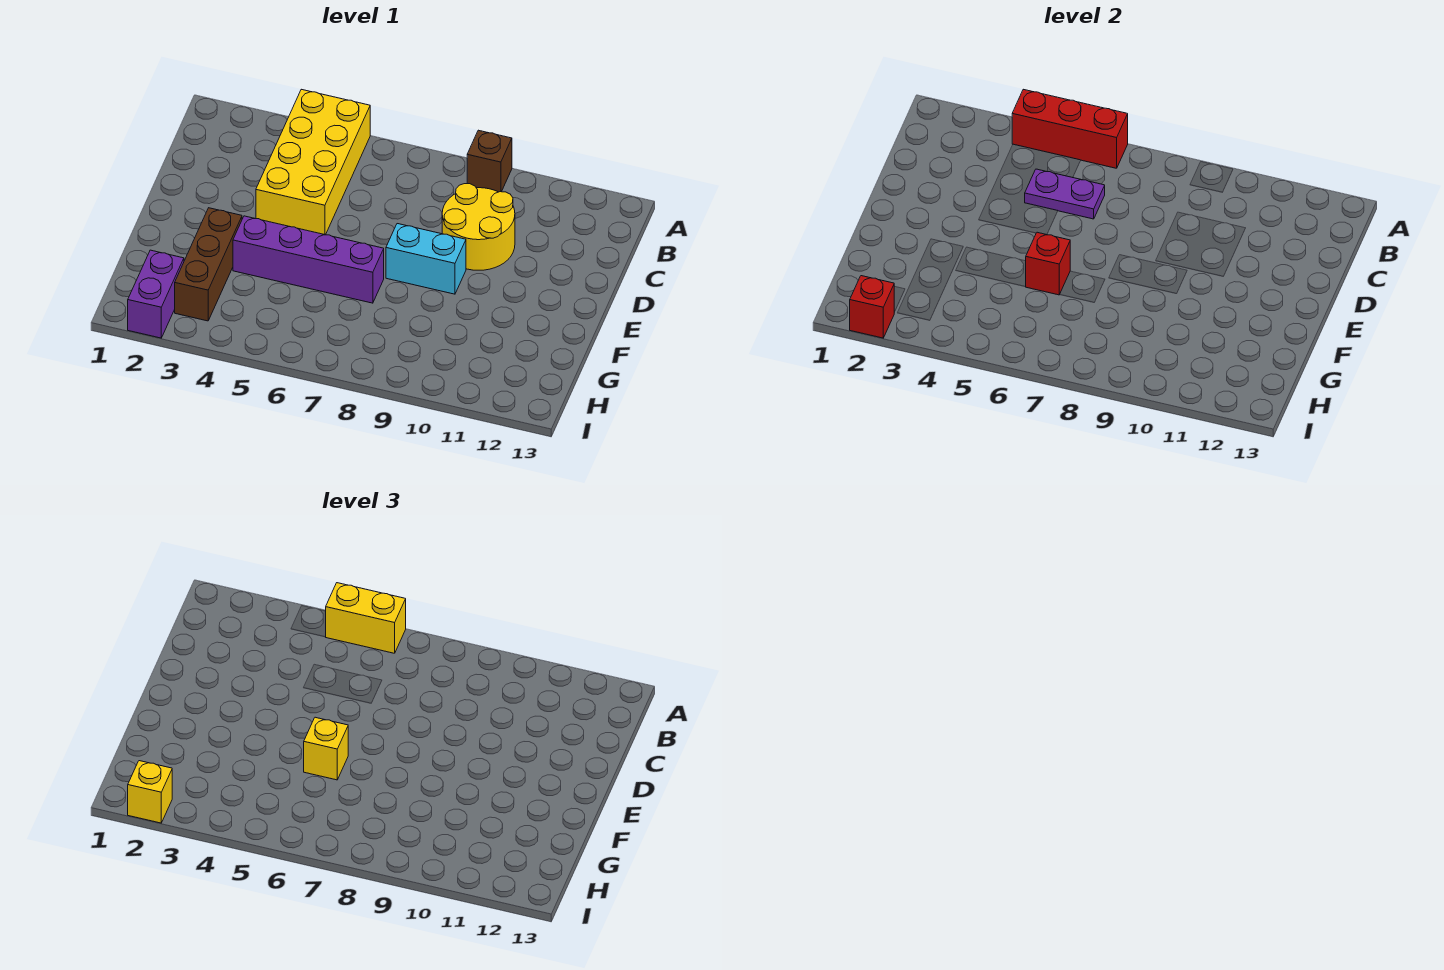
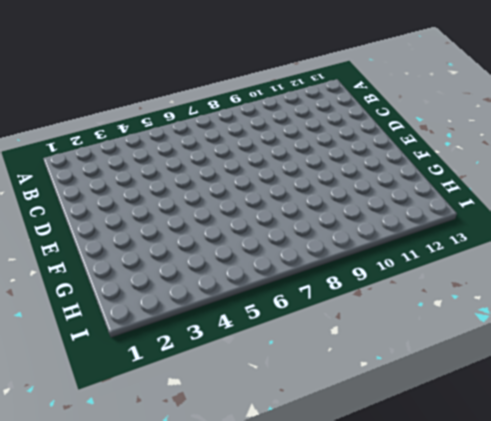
none -> yellow 2x4 brick [256,89,370,235]
none -> brown 1x1 brick [467,130,512,192]
none -> yellow 2x2 round brick [442,184,515,270]

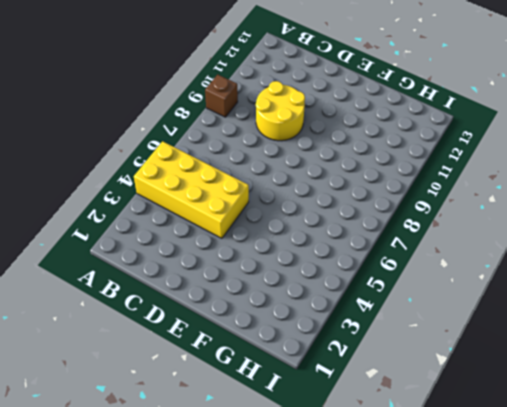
none -> cyan 1x2 brick [386,224,466,294]
none -> brown 1x3 brick [175,208,242,321]
none -> purple 1x4 brick [233,216,384,303]

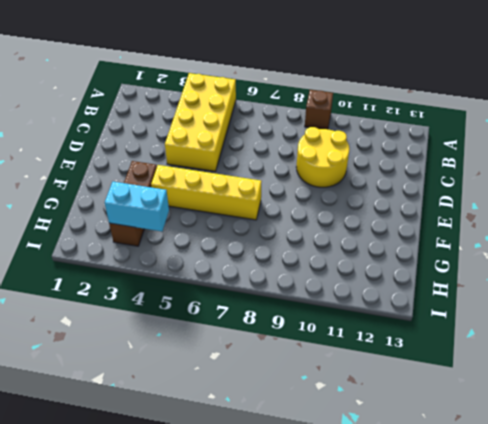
yellow 1x4 brick [151,165,261,220] -> purple 1x4 brick [233,216,384,303]
cyan 1x2 brick [105,181,169,231] -> cyan 1x2 brick moved to [386,224,466,294]
none -> purple 1x2 brick [128,250,184,338]
none -> red 1x3 brick [1012,89,1128,168]
none -> purple 1x2 plate [1025,169,1105,219]

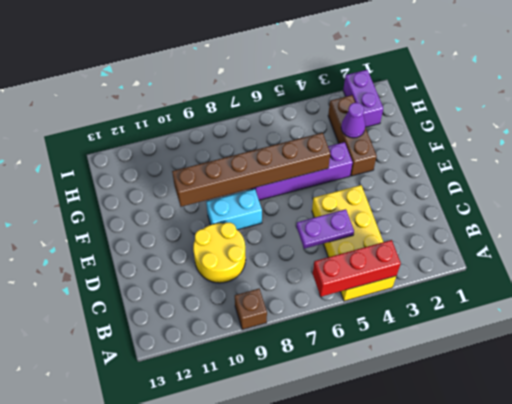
brown 1x6 brick [172,133,330,207] -> red 1x1 brick [1026,232,1070,295]
purple 1x1 cone [341,103,365,138] -> none
none -> red 1x1 brick [850,276,894,338]
none -> yellow 1x2 brick [326,583,406,653]
none -> yellow 1x1 brick [304,717,348,780]

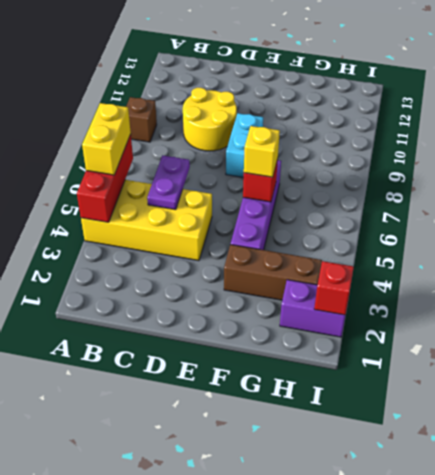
none -> yellow 1x1 brick [128,761,172,823]

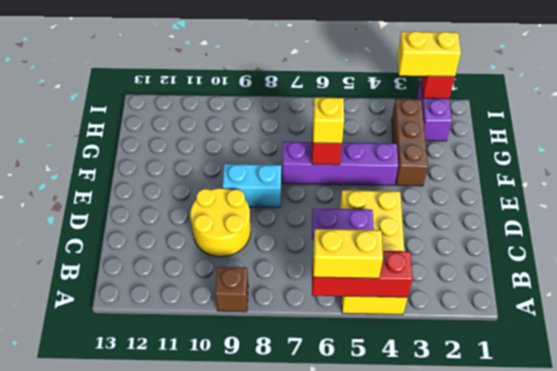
yellow 1x2 brick [397,31,461,77] -> yellow 1x1 brick [128,761,172,823]

